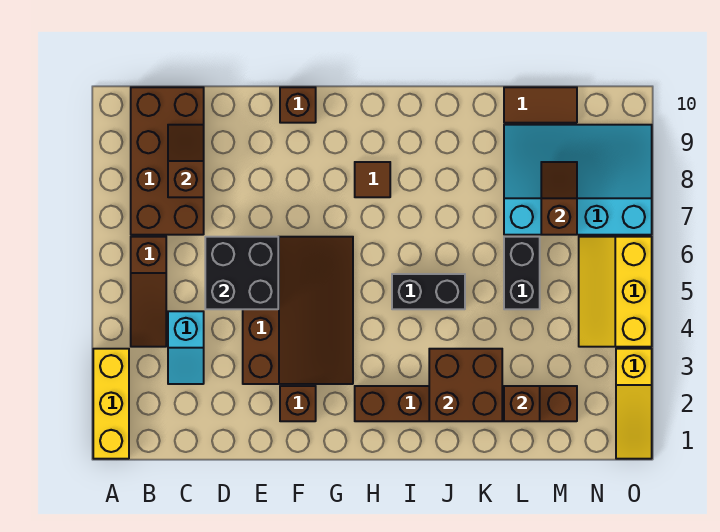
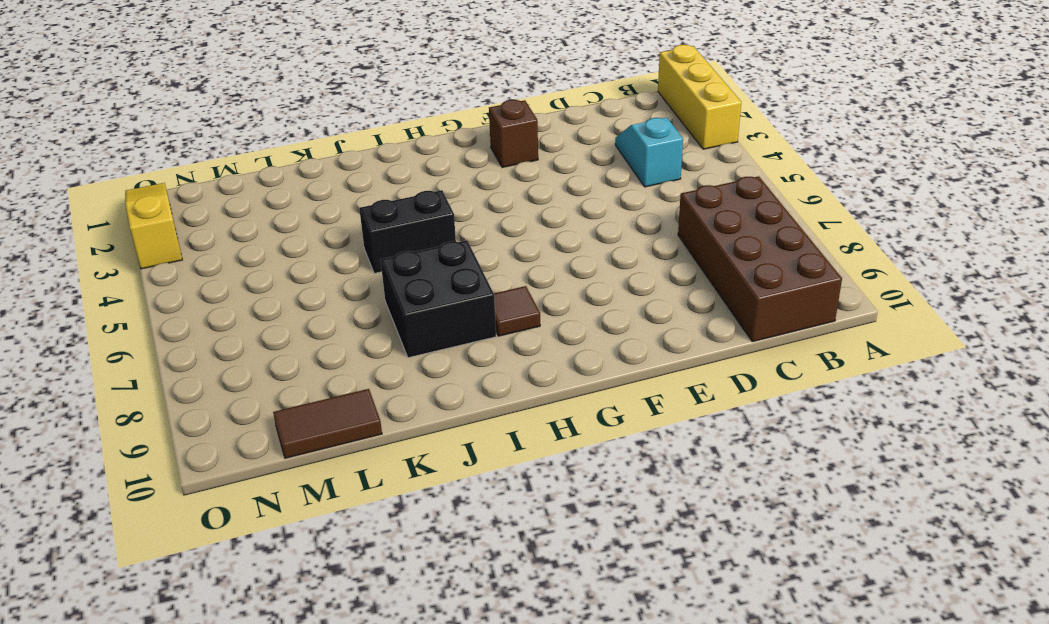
black 2x2 brick [381,240,496,358] -> black 2x2 brick moved to [205,237,278,309]
none -> brown 1x3 slope [131,237,166,347]
none -> brown 3x4 slope [243,237,353,384]
none -> brown 1x1 brick [280,87,316,123]

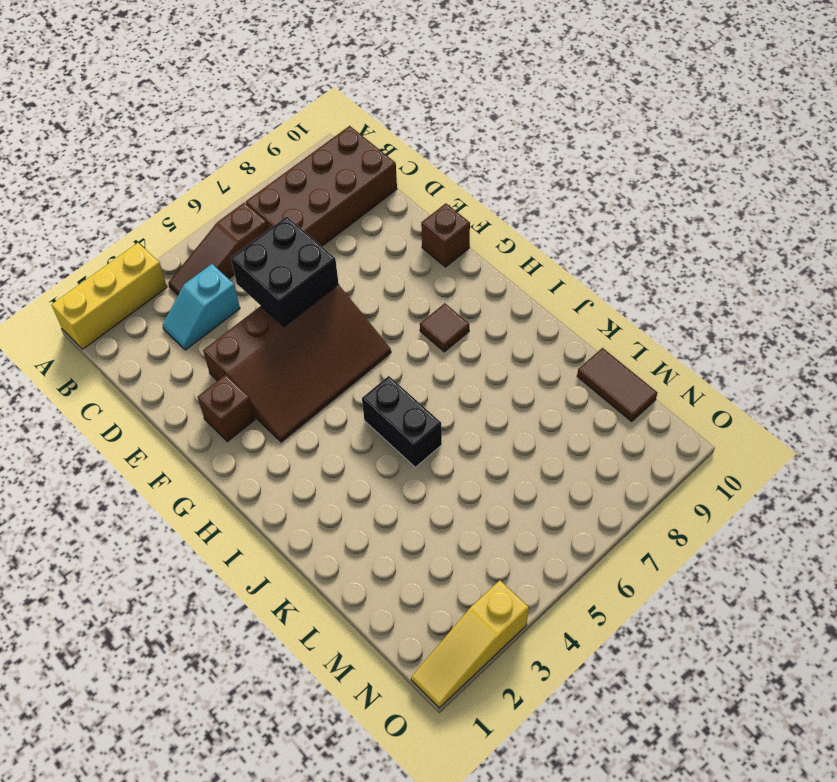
none -> brown 1x6 brick [355,386,577,421]
none -> black 1x2 brick [504,237,540,309]
none -> cyan 3x4 slope [504,125,652,235]

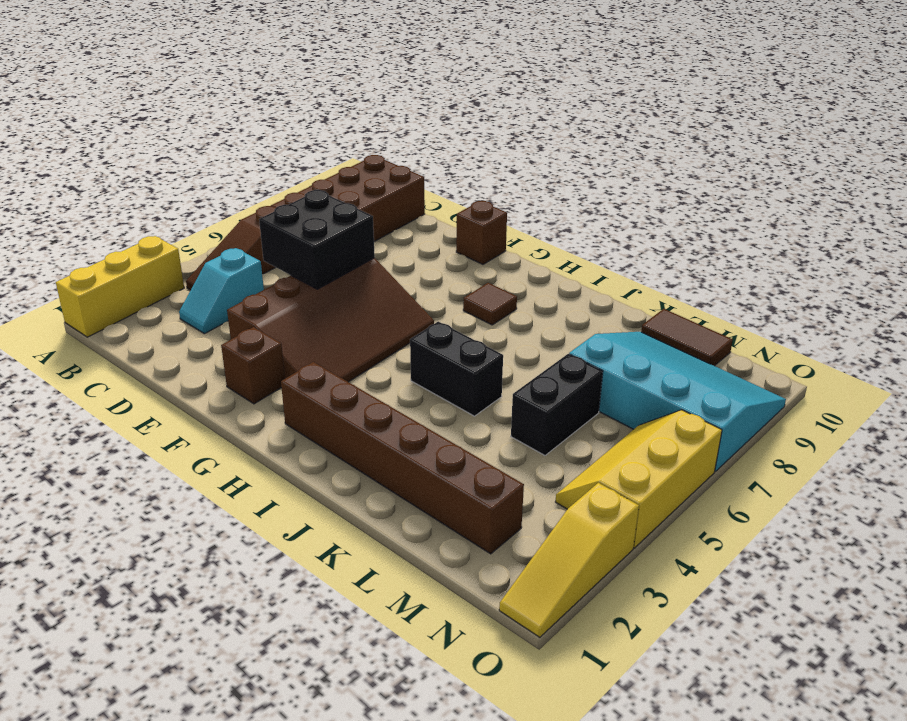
none -> brown 1x2 slope [168,125,204,197]
none -> brown 2x2 brick [429,349,502,421]
none -> brown 1x1 brick [504,386,540,421]

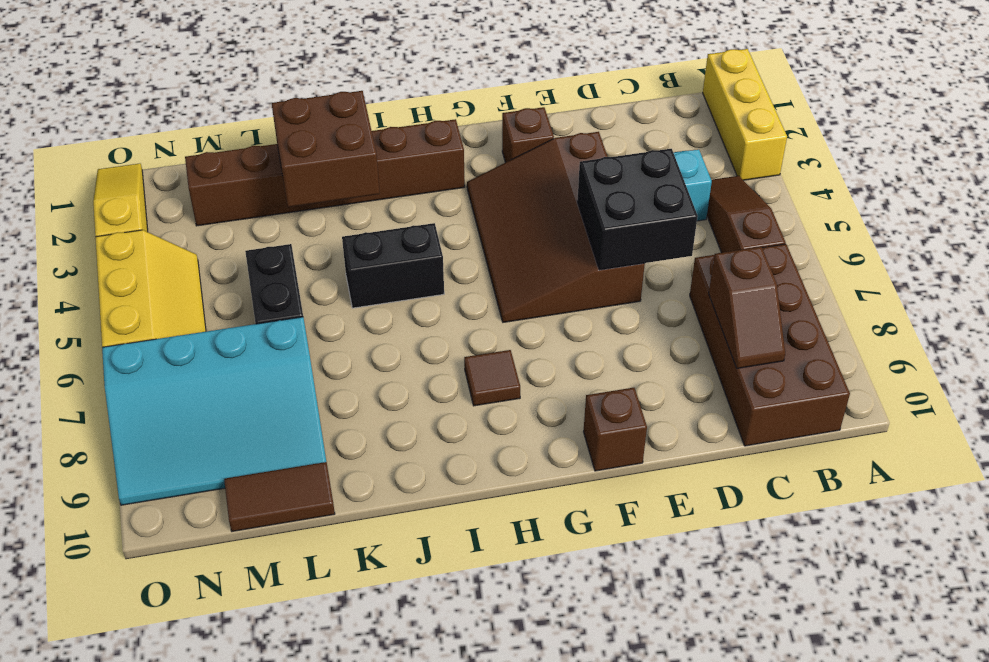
none -> brown 1x1 brick [504,386,540,421]
none -> brown 1x2 slope [541,162,577,235]

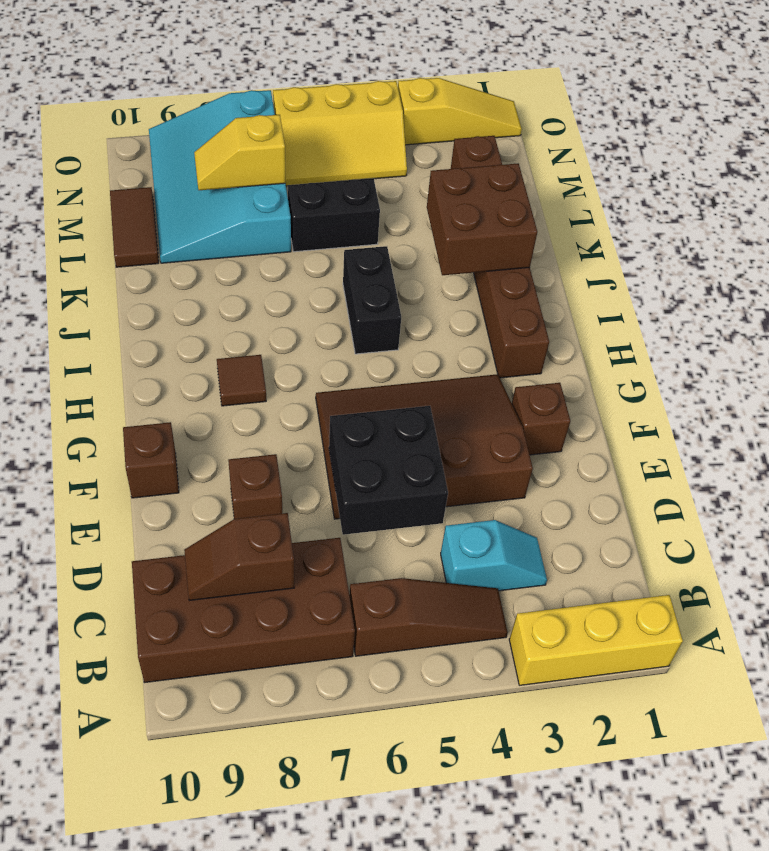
brown 1x1 brick [228,454,282,519] -> brown 1x1 brick moved to [504,386,540,421]
yellow 1x2 slope [194,115,286,190] -> brown 1x2 slope [541,162,577,235]

